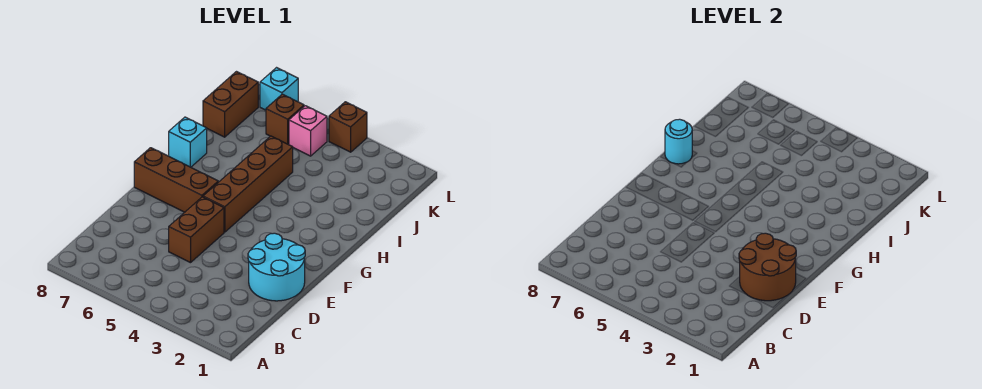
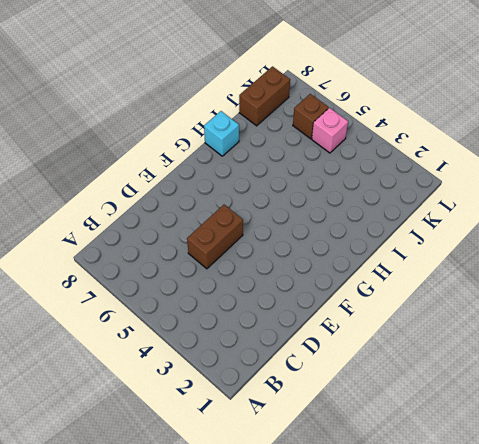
none -> cyan 2x2 round brick [248,233,305,301]
none -> brown 1x4 brick [203,136,293,232]
none -> brown 1x3 brick [134,148,218,212]

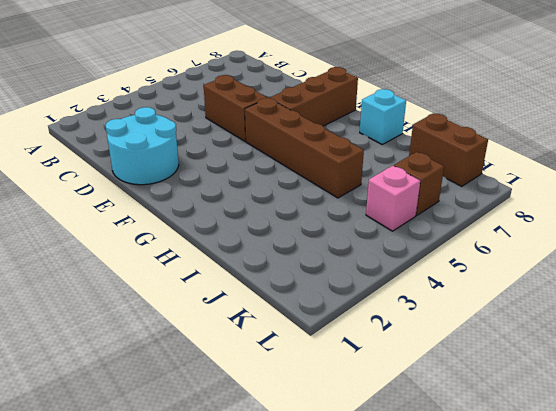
none -> brown 1x1 brick [329,102,367,152]
none -> cyan 1x1 brick [260,68,298,110]
none -> brown 2x2 round brick [739,233,796,301]

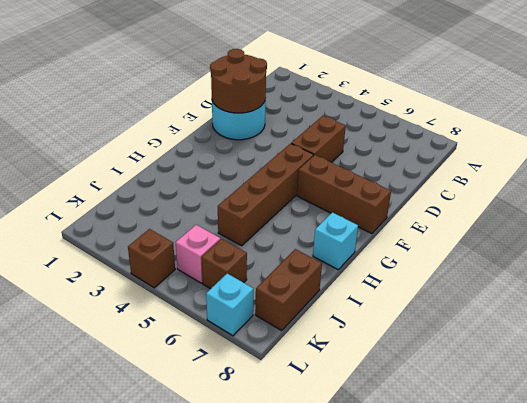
none -> cyan 1x1 round brick [665,119,692,164]

